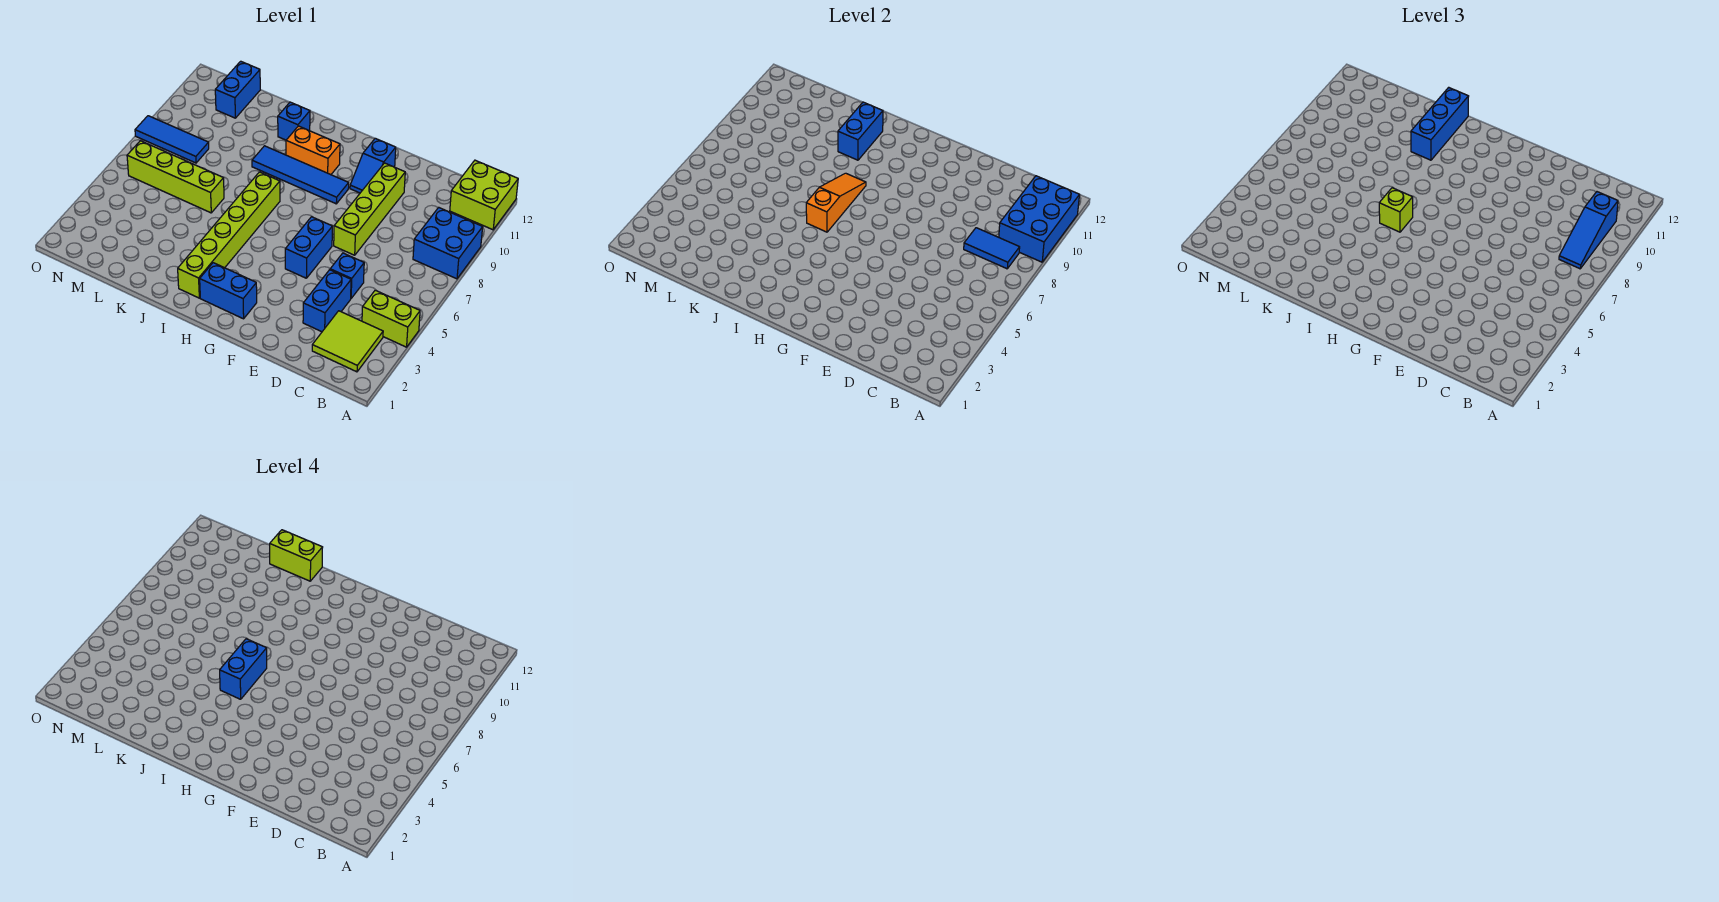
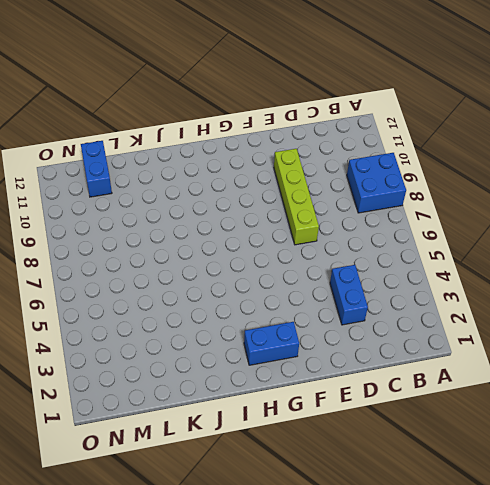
none -> lime 1x2 brick [362,290,420,347]
none -> lime 2x2 brick [450,160,518,230]
none -> lime 2x2 tile [312,311,383,372]

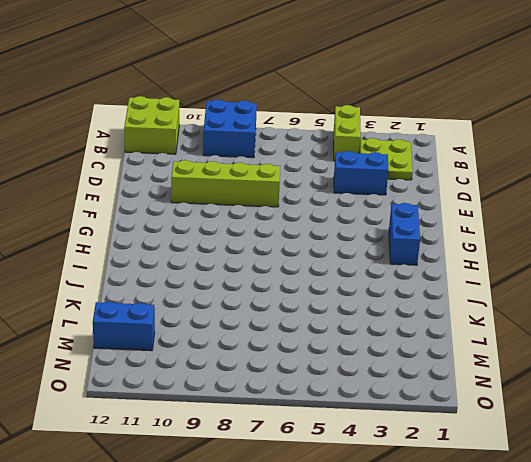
lime 2x2 plate [360,138,413,180] -> lime 2x2 tile [312,311,383,372]
none -> blue 1x1 brick [330,253,364,298]
none -> blue 1x2 brick [285,217,332,278]
none -> blue 1x2 slope [350,138,396,193]

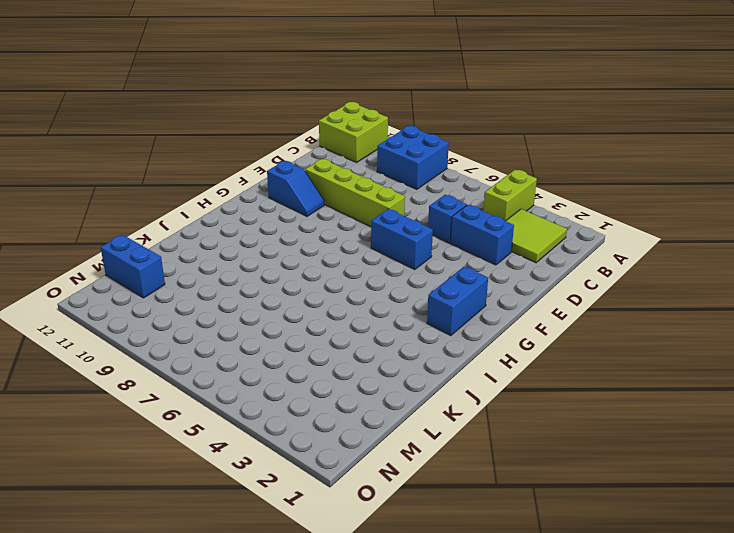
none -> blue 1x4 tile [252,146,349,204]
none -> orange 1x2 brick [286,126,340,175]
none -> lime 1x6 brick [178,172,280,298]

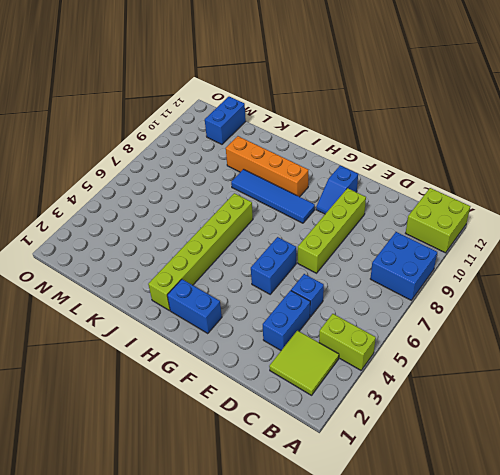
orange 1x4 brick [226,136,308,197] -> orange 1x2 brick [286,126,340,175]
none -> blue 1x1 brick [278,102,310,140]
none -> lime 1x4 brick [127,141,224,213]
none -> blue 1x3 tile [135,116,209,163]

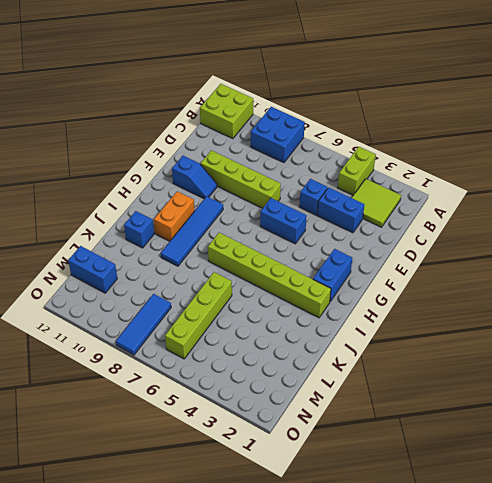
none -> blue 2x3 brick [999,176,1079,262]
none -> blue 1x2 tile [964,228,1020,269]
none -> orange 1x3 slope [806,173,866,232]

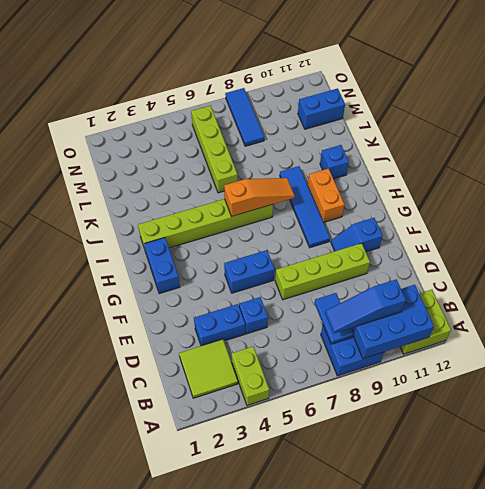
none -> blue 1x2 brick [838,102,883,160]
none -> lime 1x1 brick [1379,188,1413,232]
none -> blue 1x3 brick [1411,87,1469,160]

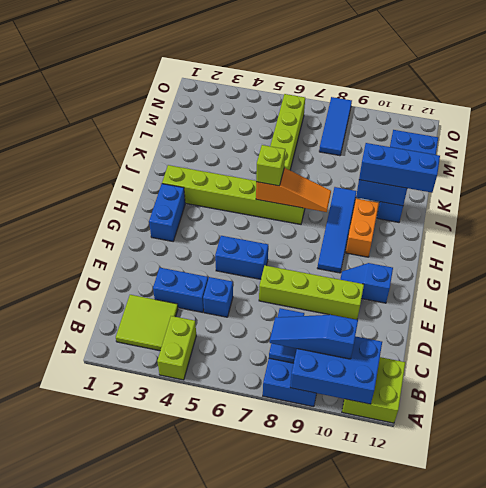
none -> blue 1x2 brick [220,639,267,699]
none -> lime 1x2 brick [270,530,323,581]

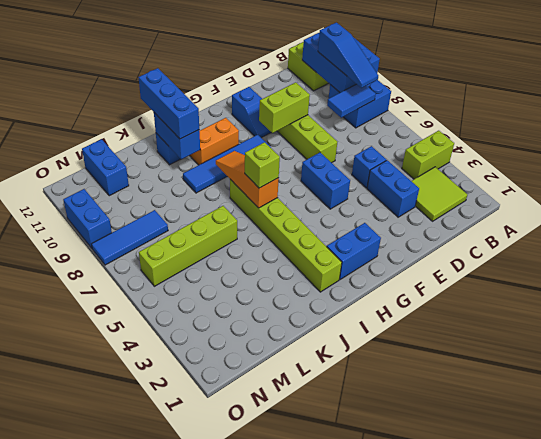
lime 1x2 brick [259,82,310,133] -> lime 1x2 brick moved to [270,530,323,581]
blue 1x2 brick [63,189,112,248] -> blue 1x2 brick moved to [220,639,267,699]

